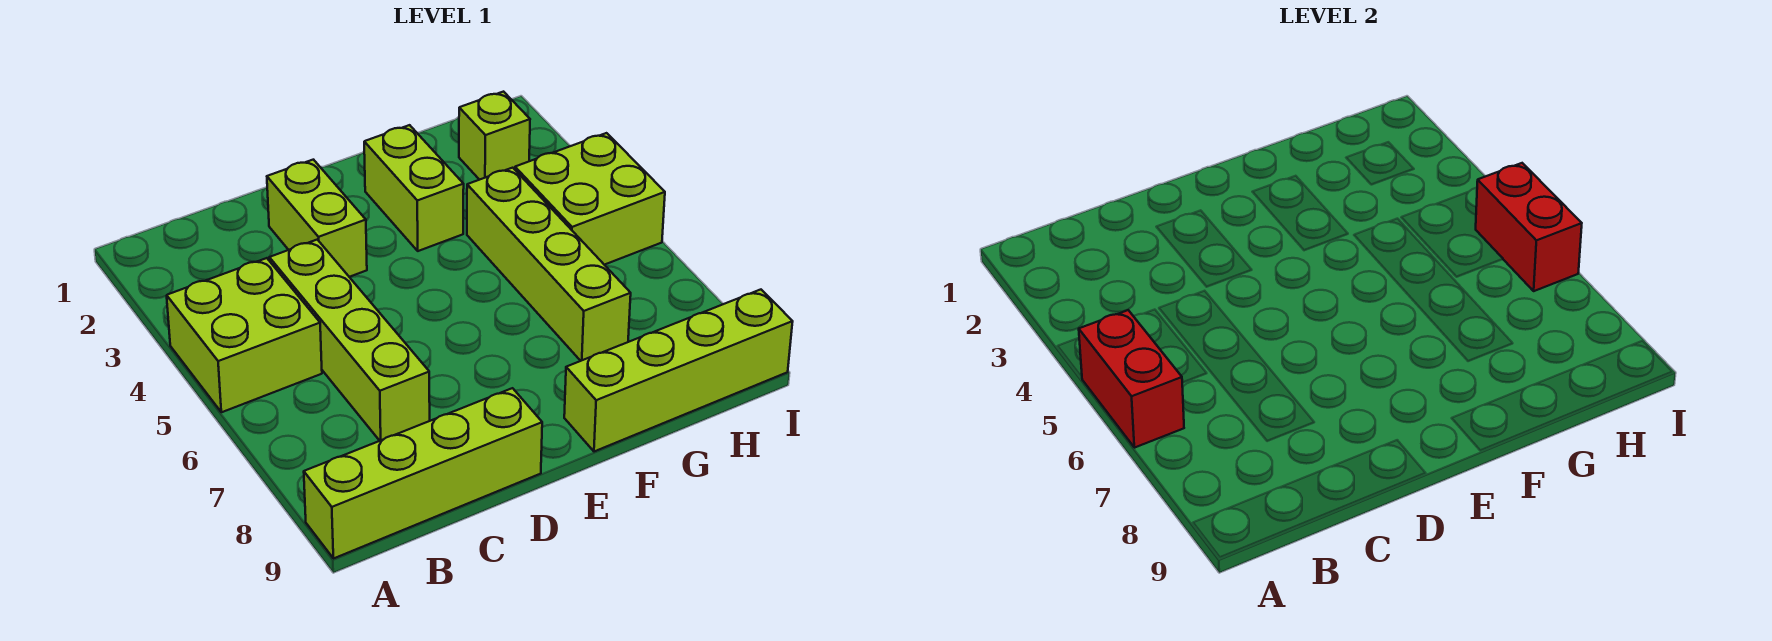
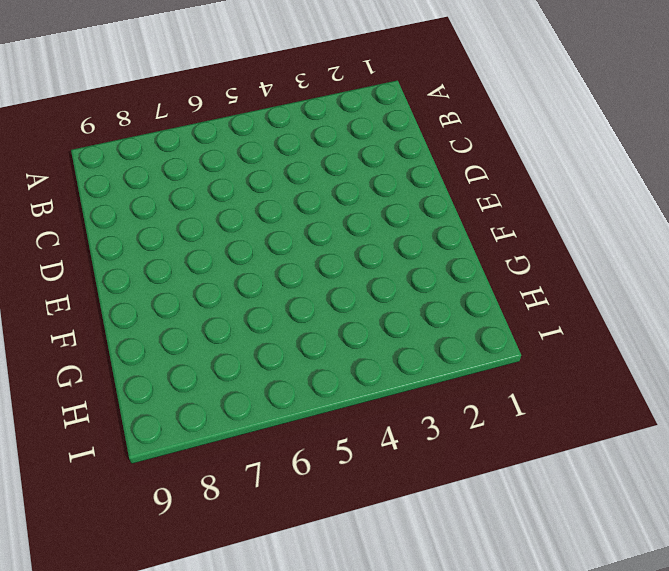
none -> lime 2x2 brick [167,258,322,412]
none -> lime 1x4 brick [304,388,542,559]

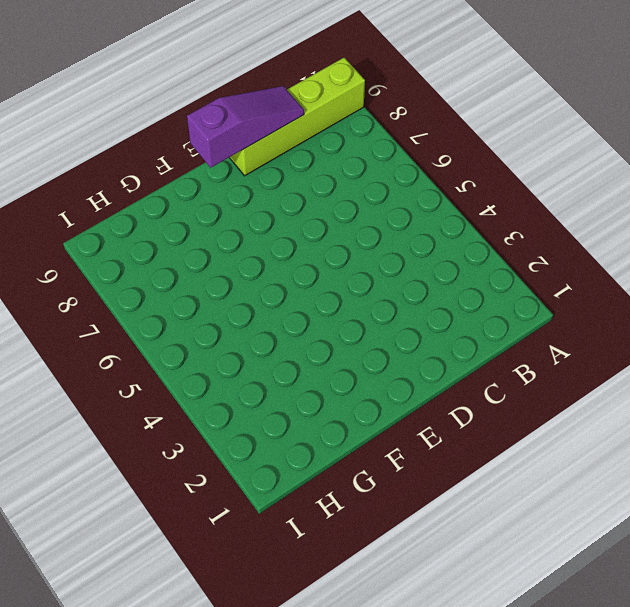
purple 1x3 slope [187,86,304,168] -> none
none -> lime 2x2 brick [167,258,322,412]
none -> lime 1x4 brick [269,240,430,441]

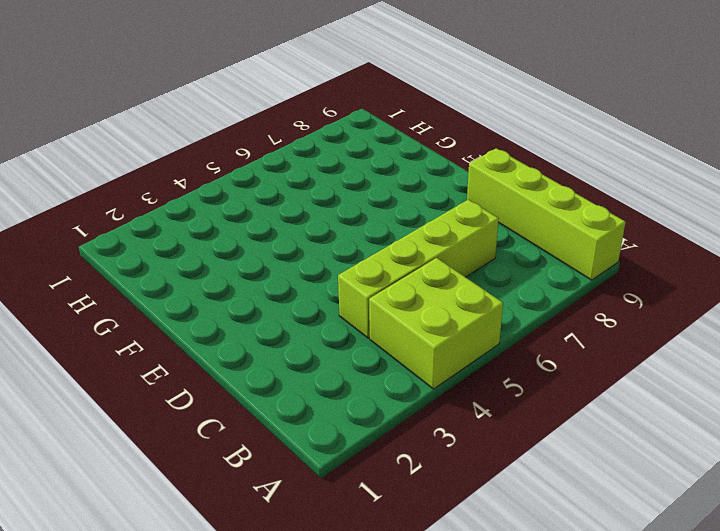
none -> lime 1x2 brick [267,160,367,277]
none -> lime 1x2 brick [364,125,464,251]

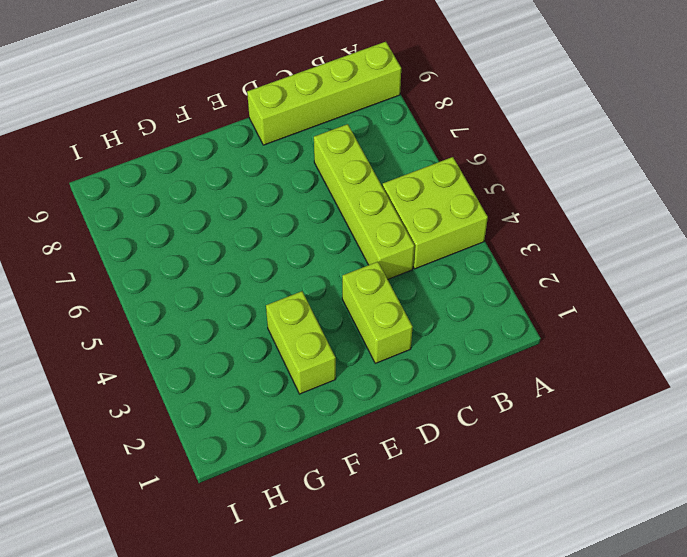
none -> lime 1x4 brick [564,290,793,452]
none -> lime 1x4 brick [467,168,631,361]

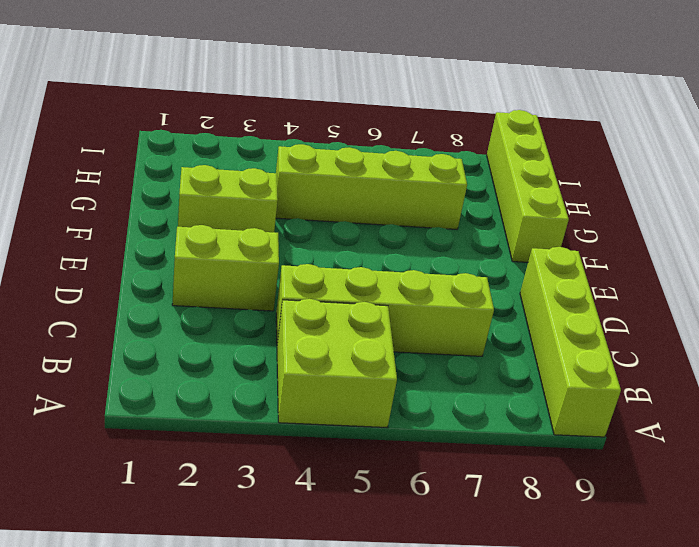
none -> lime 1x1 brick [459,92,530,180]
none -> lime 2x2 brick [515,133,665,265]

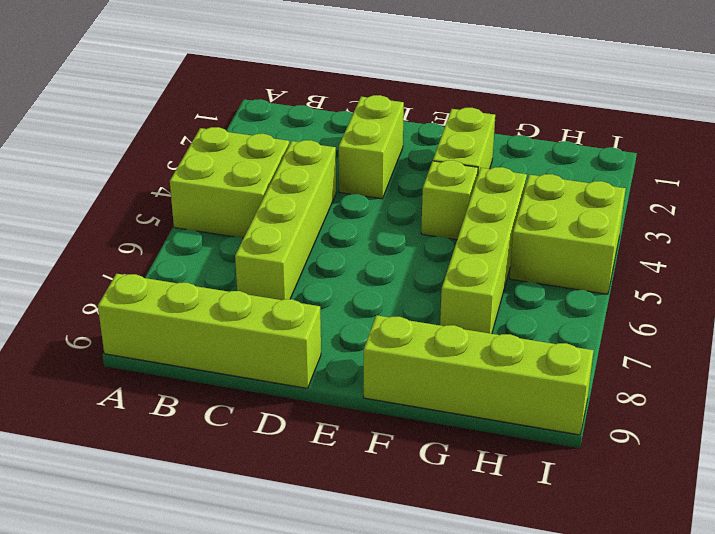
lime 1x1 brick [421,160,478,240] -> lime 1x1 brick moved to [459,92,530,180]
none -> red 1x2 brick [1079,310,1184,448]
none -> red 1x2 brick [1476,163,1582,291]

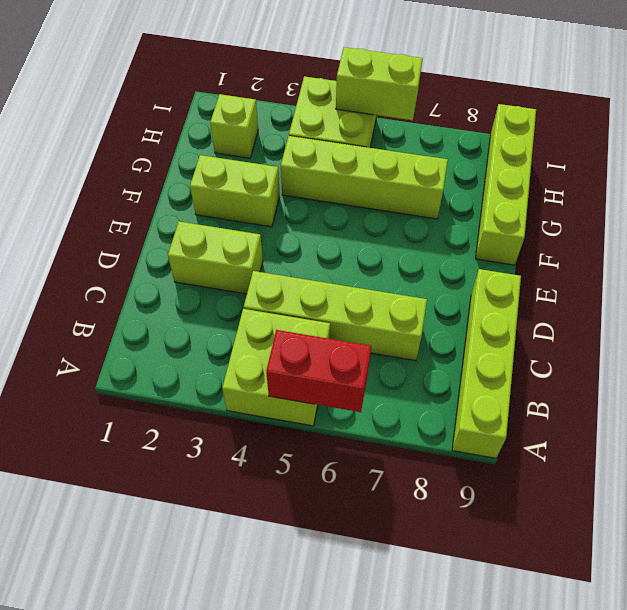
lime 1x2 brick [336,47,423,120] -> red 1x2 brick [1476,163,1582,291]

